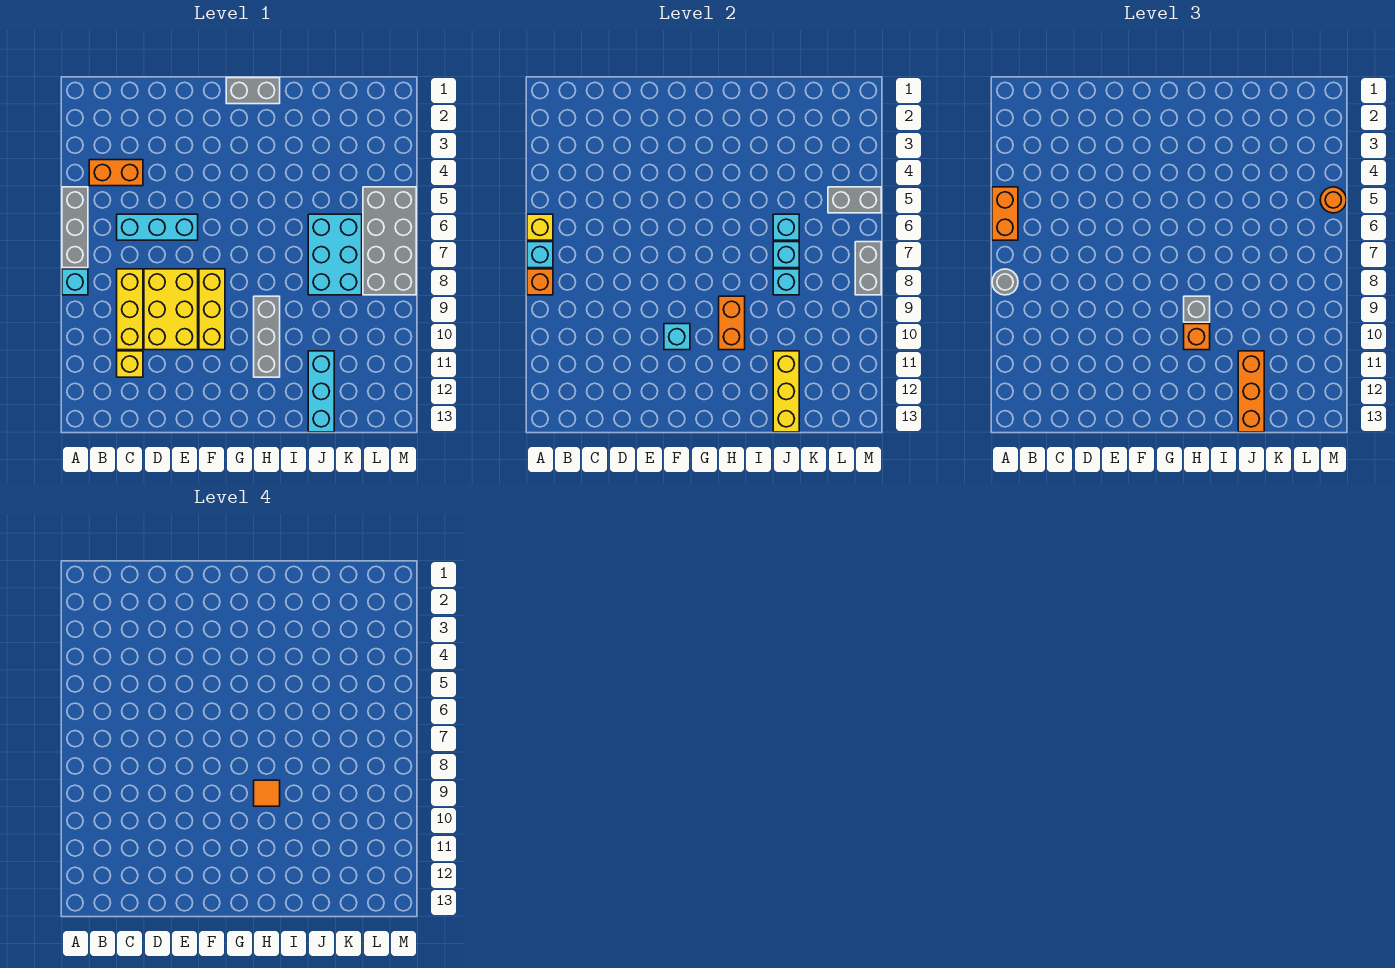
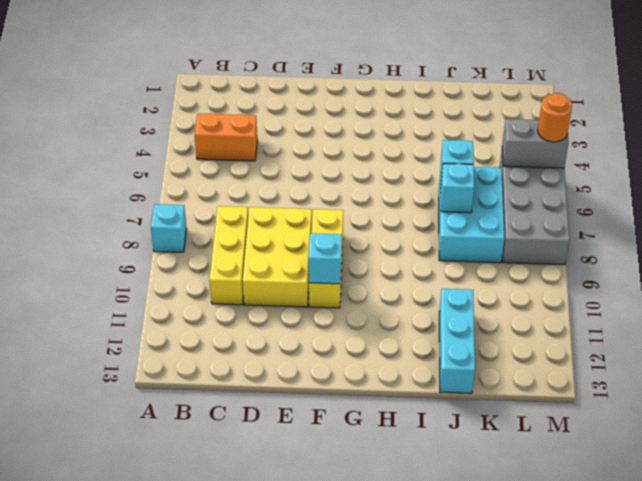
none -> grey 1x3 brick [62,187,88,268]
none -> cyan 1x3 brick [117,214,198,240]
none -> yellow 1x1 brick [117,351,143,377]
none -> grey 1x2 brick [226,78,280,104]

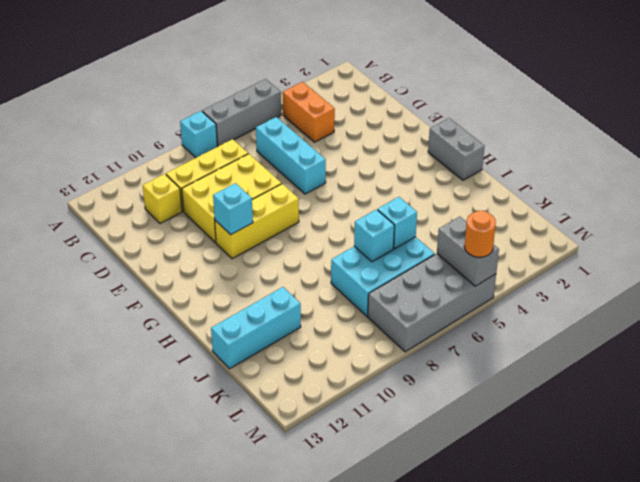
none -> grey 1x3 brick [254,296,280,377]
none -> yellow 1x1 brick [527,214,553,240]
none -> cyan 1x1 brick [527,242,553,268]
none -> orange 1x1 brick [527,269,553,295]

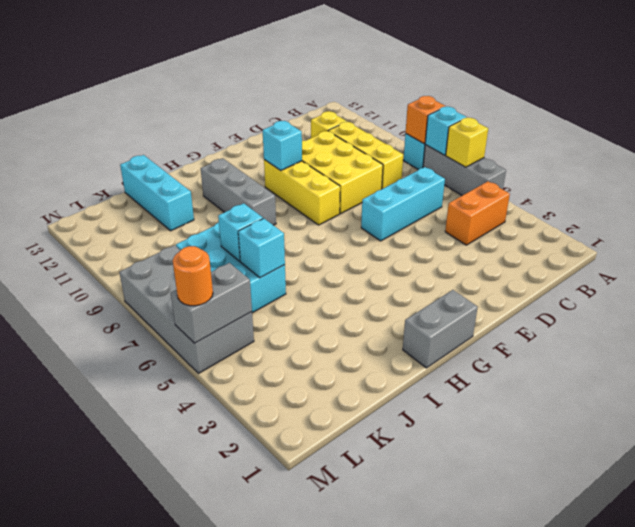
none -> orange 1x2 brick [719,296,745,350]
none -> cyan 1x1 brick [773,269,799,295]
none -> yellow 1x3 brick [773,351,799,432]
none -> grey 1x2 brick [855,242,881,295]

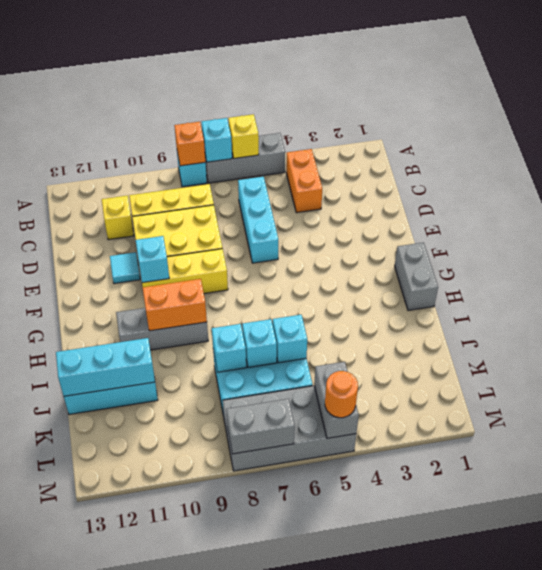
cyan 1x1 tile [110,252,140,284] -> none
cyan 1x3 brick [56,338,155,396] -> yellow 1x3 brick [773,351,799,432]
none -> orange 1x2 brick [992,187,1018,240]
none -> grey 1x1 round brick [992,269,1018,295]
none -> grey 1x1 brick [1184,296,1210,322]
none -> orange 1x1 brick [1184,324,1210,350]

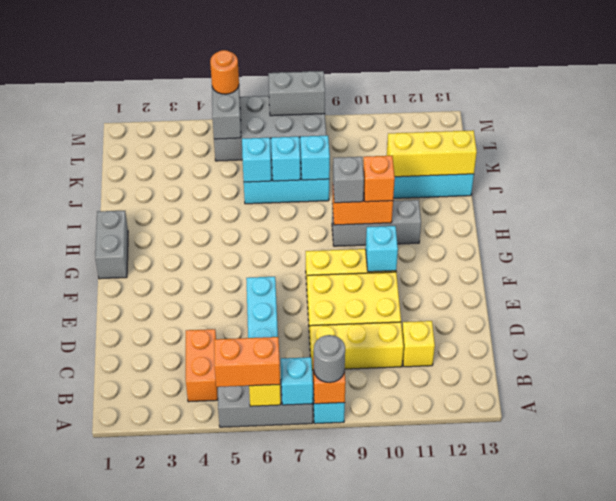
none -> orange 1x3 brick [1238,351,1264,432]
none -> orange 1x1 tile [254,780,280,806]

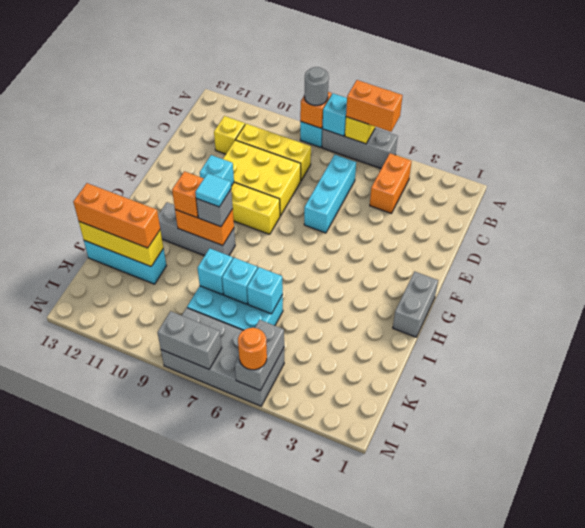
cyan 1x1 tile [195,173,231,207] -> orange 1x1 tile [254,780,280,806]

